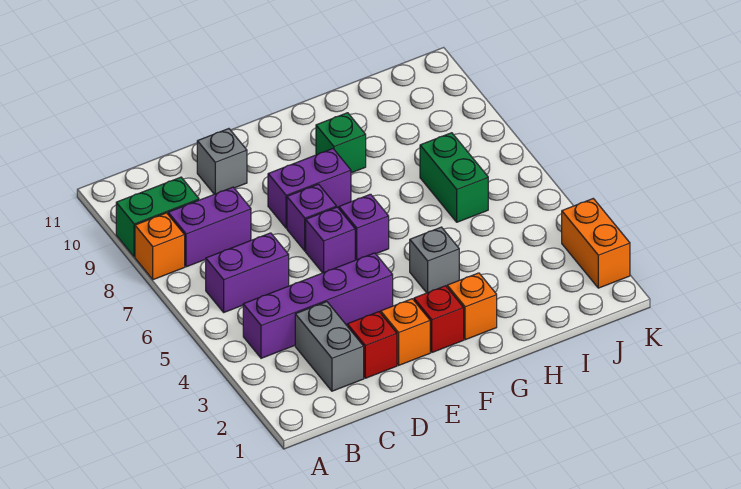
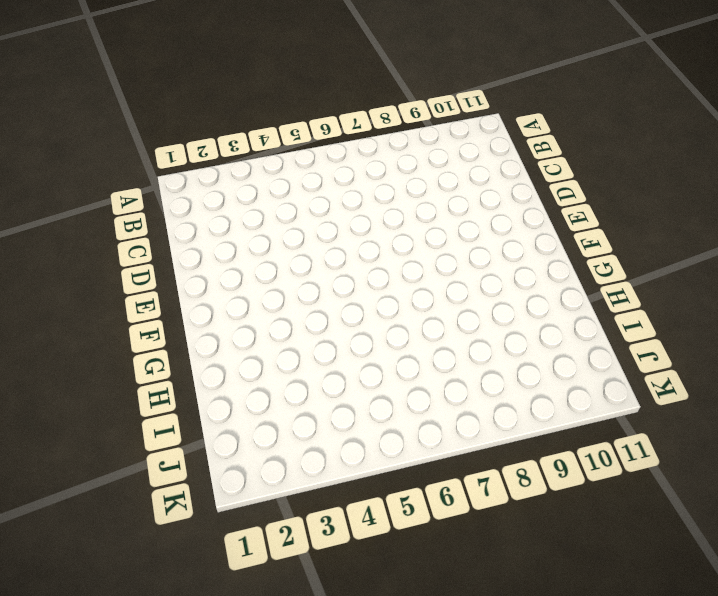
none -> orange 1x1 brick [135,213,185,280]
none -> green 1x2 brick [116,177,199,257]
none -> purple 1x4 brick [243,253,393,358]

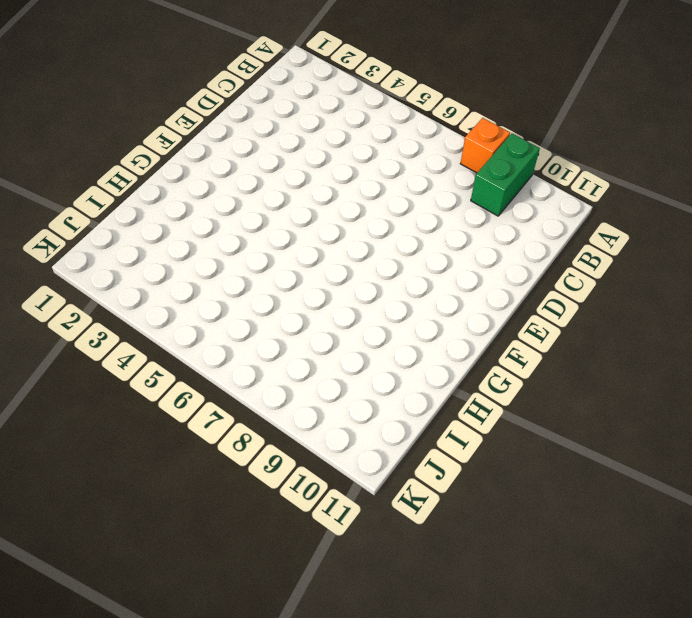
none -> purple 1x4 brick [243,253,393,358]
none -> purple 1x2 brick [206,233,289,312]
none -> purple 1x2 brick [168,187,251,267]

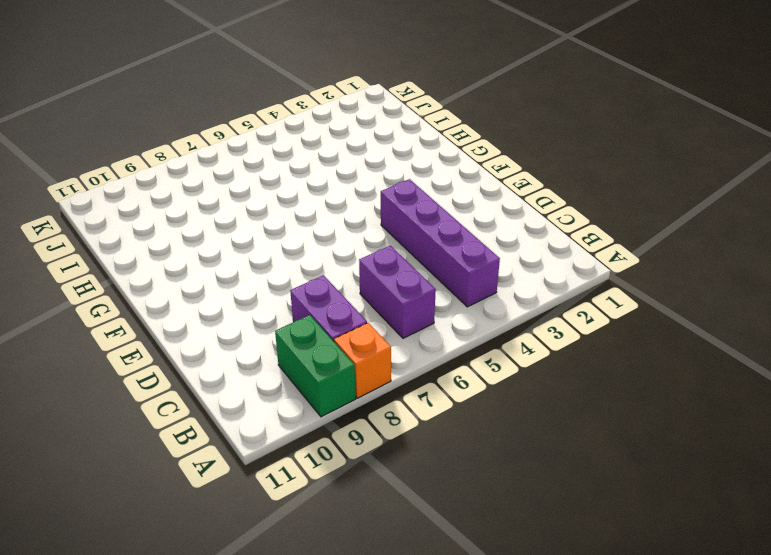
none -> grey 1x2 brick [295,302,364,391]
none -> red 1x1 brick [347,312,397,378]
none -> grey 1x1 brick [197,129,247,194]

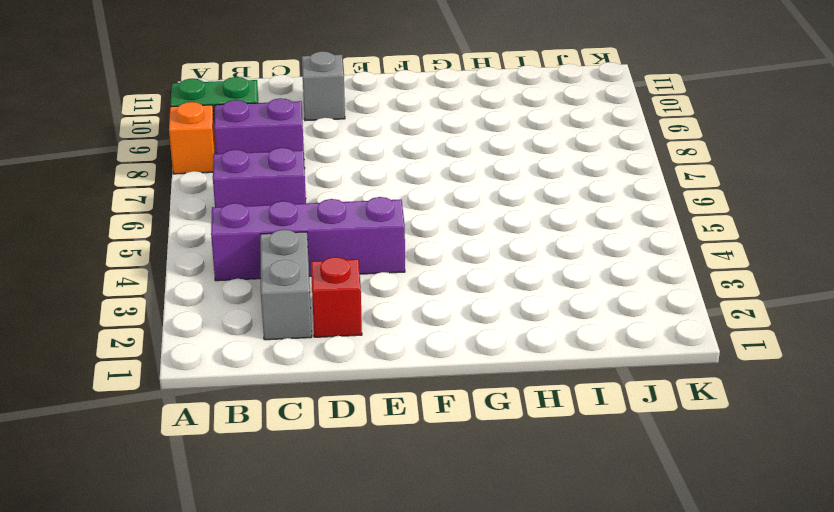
none -> orange 1x1 brick [381,299,430,365]
none -> purple 1x1 brick [306,207,355,273]
none -> purple 1x1 brick [287,184,336,251]

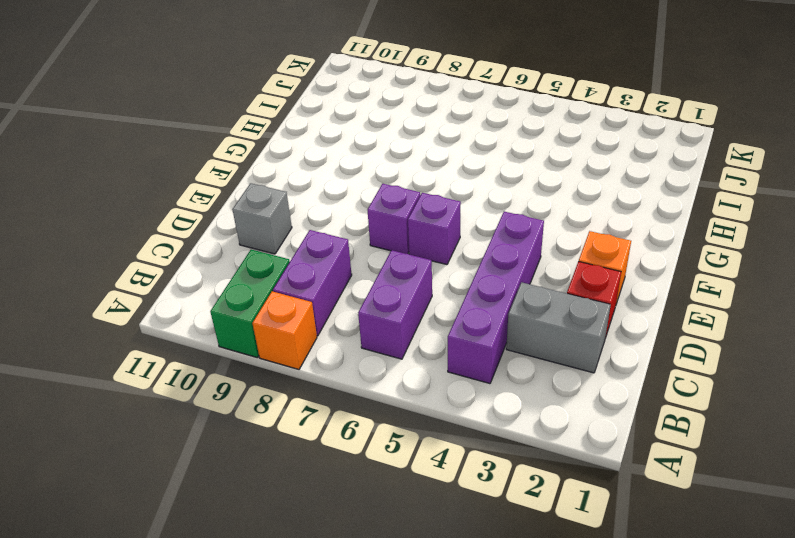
none -> purple 1x2 brick [268,149,351,228]
none -> red 1x1 brick [414,286,464,352]
none -> purple 1x1 brick [339,194,389,260]

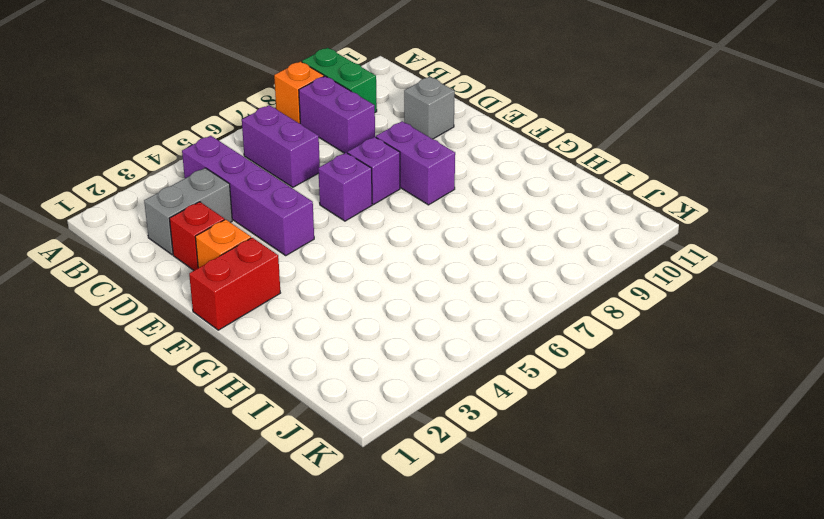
red 1x2 brick [189,238,280,330] -> red 1x1 brick [414,286,464,352]
none -> purple 1x1 brick [339,194,389,260]
none -> orange 1x1 brick [447,273,497,340]
none -> grey 1x1 brick [410,227,459,293]

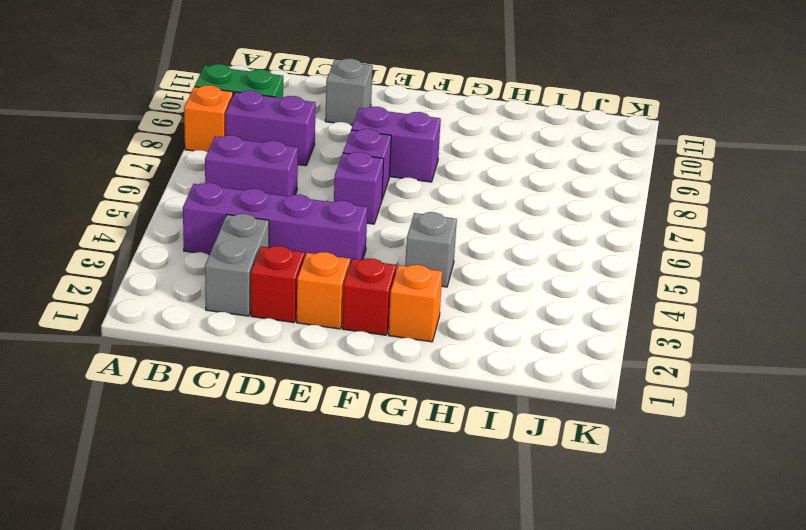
none -> purple 1x1 brick [339,194,389,260]
none -> green 1x1 brick [316,113,366,173]
none -> green 1x2 brick [420,133,488,222]

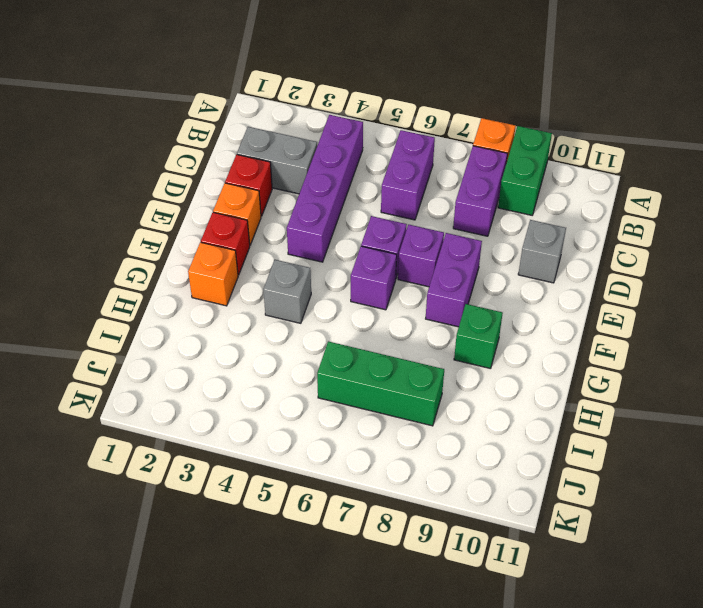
green 1x3 brick [317,341,444,426] -> green 1x2 brick [420,133,488,222]
none -> orange 1x2 brick [562,199,630,288]

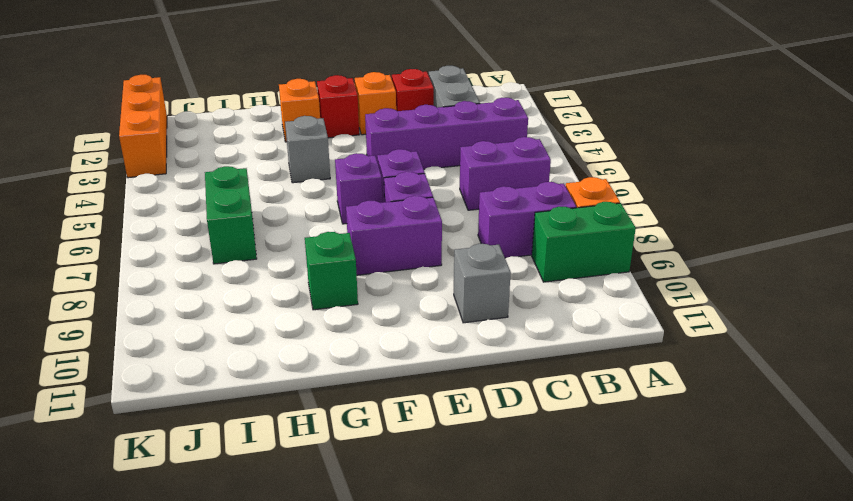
orange 1x3 brick [119,75,167,178] -> orange 1x2 brick [562,199,630,288]

